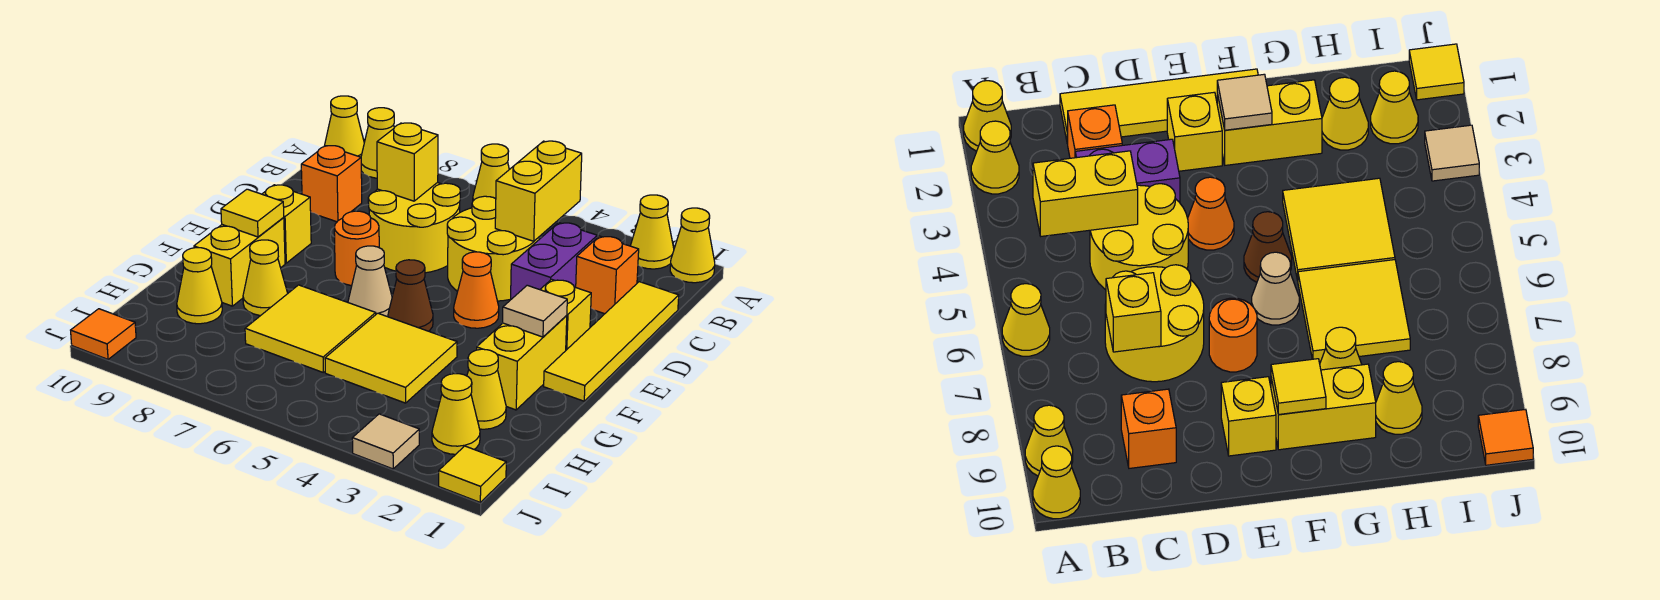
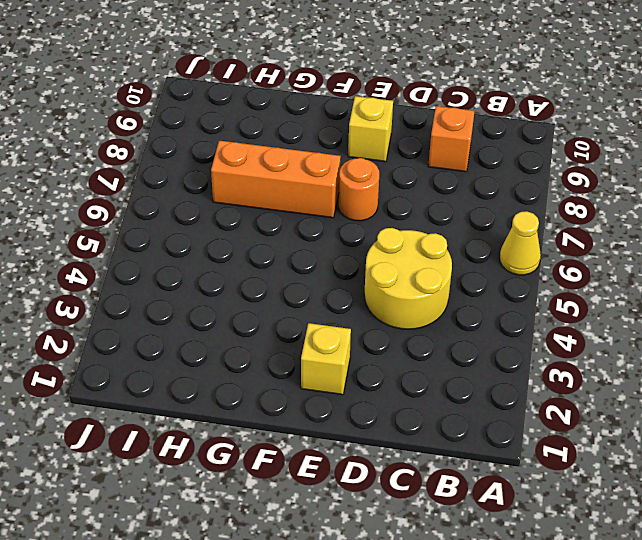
orange 1x3 brick [211,141,341,218] -> yellow 2x2 tile [245,285,376,372]
none -> yellow 1x1 cone [670,208,715,283]
none -> yellow 1x1 cone [631,195,674,269]
none -> yellow 1x1 cone [361,108,394,178]
none -> yellow 1x1 cone [325,96,364,157]

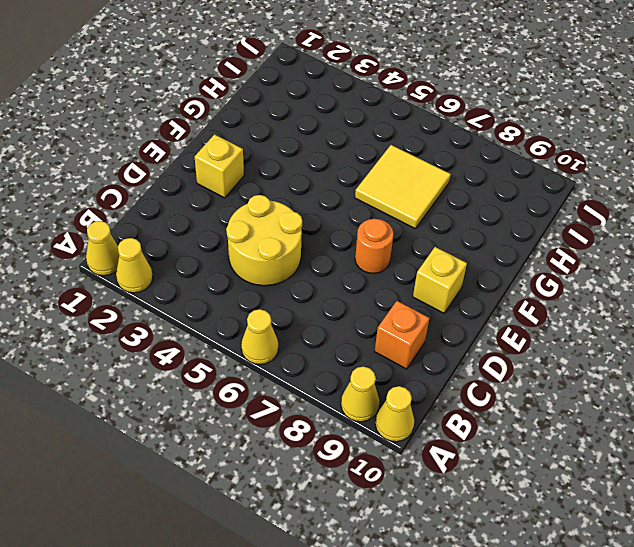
none -> yellow 1x4 tile [544,282,679,401]
none -> orange 1x1 brick [576,236,639,314]
none -> purple 1x2 brick [511,223,597,299]
none -> yellow 2x2 round brick [368,183,460,273]

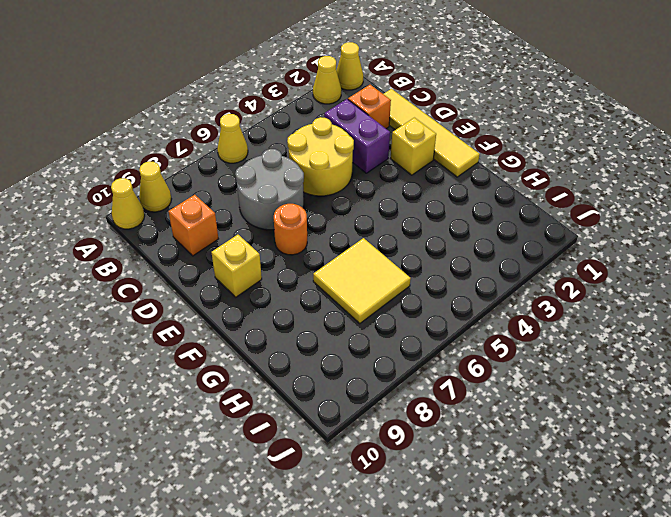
grey 2x2 round brick [235,149,304,230] -> yellow 2x2 round brick [368,183,460,273]
none -> orange 1x1 cone [454,252,499,328]
none -> yellow 1x2 brick [477,315,567,410]
none -> brown 1x1 cone [388,260,433,331]
none -> tan 1x1 cone [348,246,392,317]

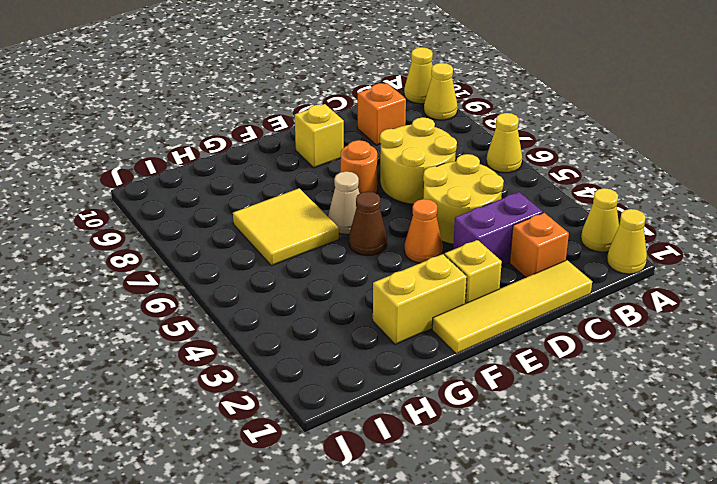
none -> yellow 1x2 brick [194,218,285,306]
none -> yellow 2x2 tile [325,313,457,403]
none -> yellow 1x1 cone [243,240,288,315]
none -> yellow 1x1 cone [467,349,506,429]

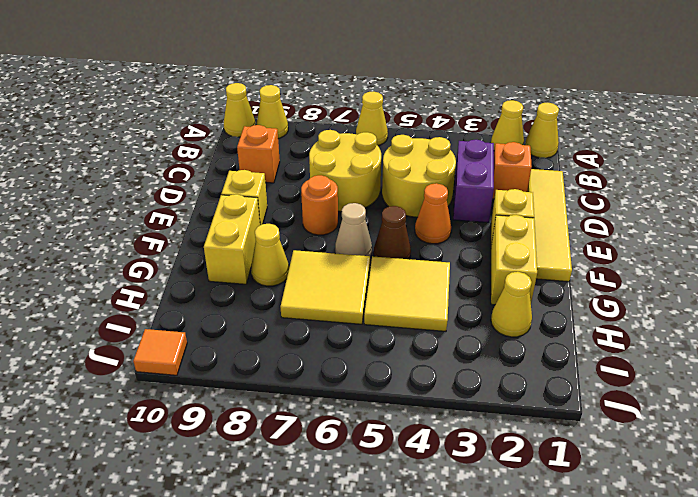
none -> yellow 1x1 cone [177,248,222,324]
none -> yellow 1x1 cone [432,374,480,454]
none -> yellow 1x1 tile [439,446,506,502]
none -> tan 1x1 tile [352,414,419,469]

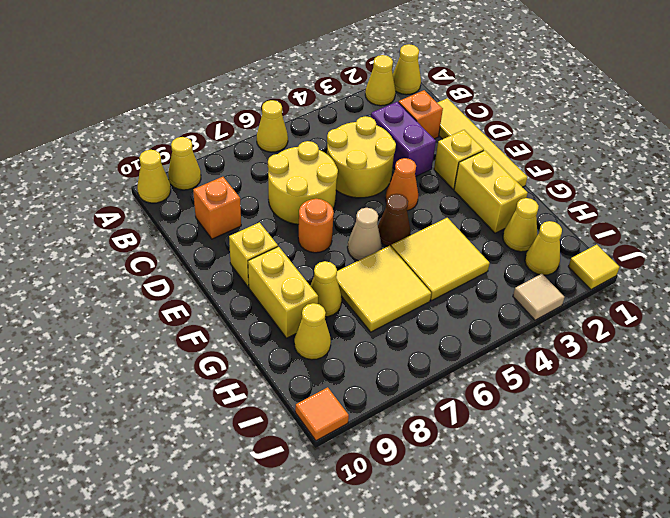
none -> yellow 1x2 brick [495,141,582,241]
none -> yellow 1x1 brick [377,123,438,201]
none -> tan 1x1 tile [503,285,567,337]
none -> yellow 1x1 tile [221,189,284,237]

